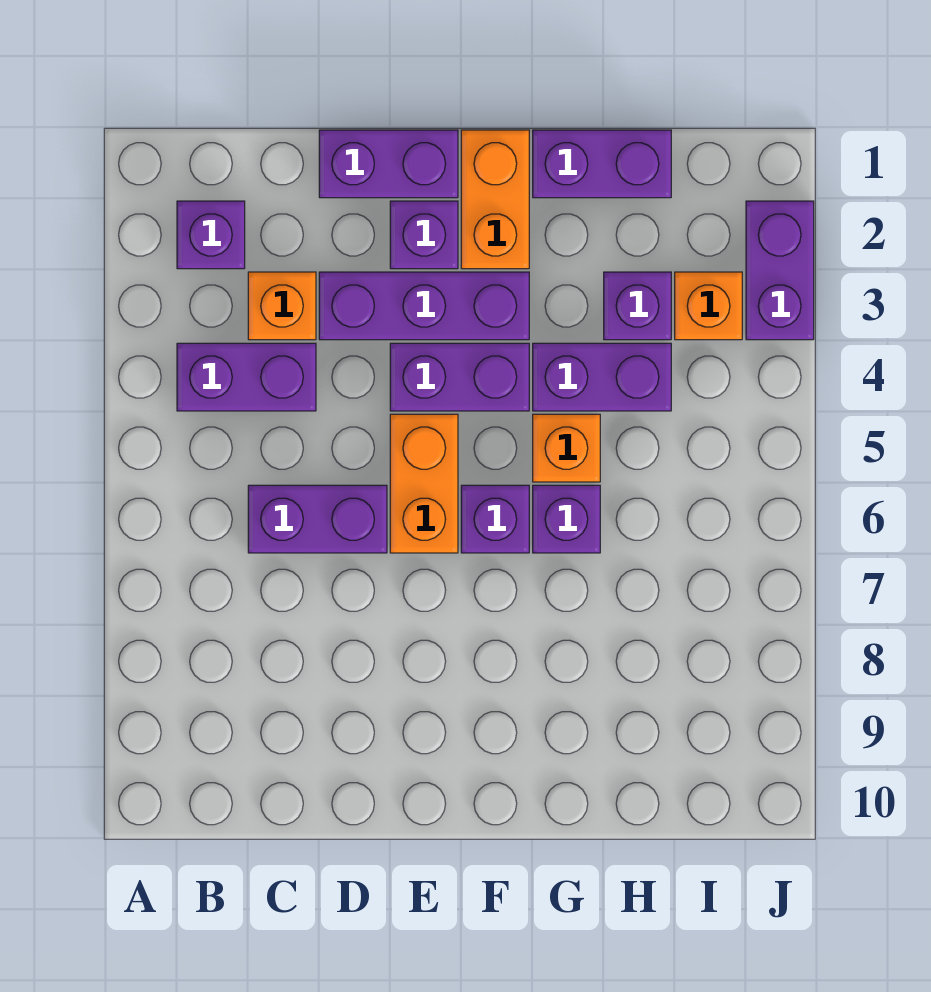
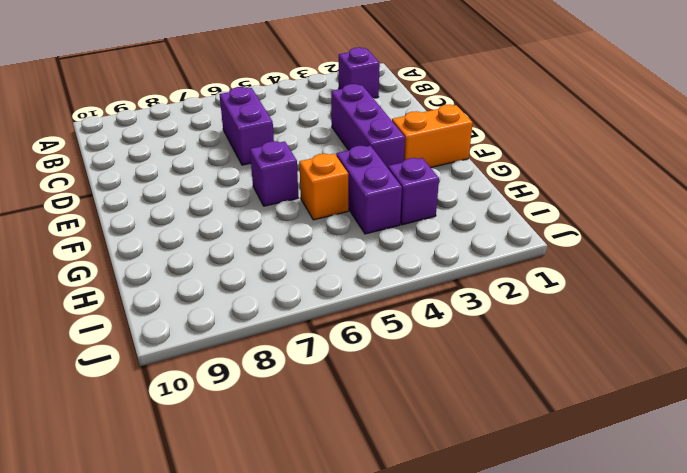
none -> purple 1x2 brick [177,343,316,411]
none -> orange 1x1 brick [248,272,316,340]
none -> purple 1x2 brick [319,130,458,198]

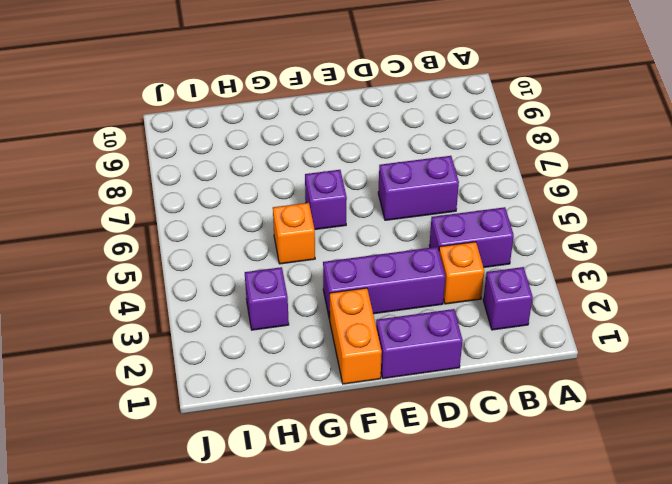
none -> purple 1x1 brick [390,201,458,269]
none -> purple 1x2 brick [390,343,529,411]
none -> orange 1x2 brick [390,414,458,553]

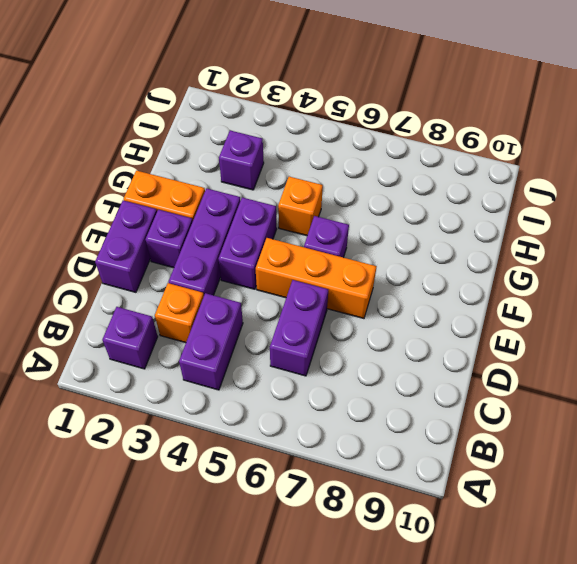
orange 1x3 brick [256,238,377,318] -> orange 1x2 brick [390,414,458,553]
none -> purple 1x2 brick [533,130,671,198]
none -> purple 1x2 brick [533,343,671,411]
none -> purple 1x1 brick [533,485,600,553]

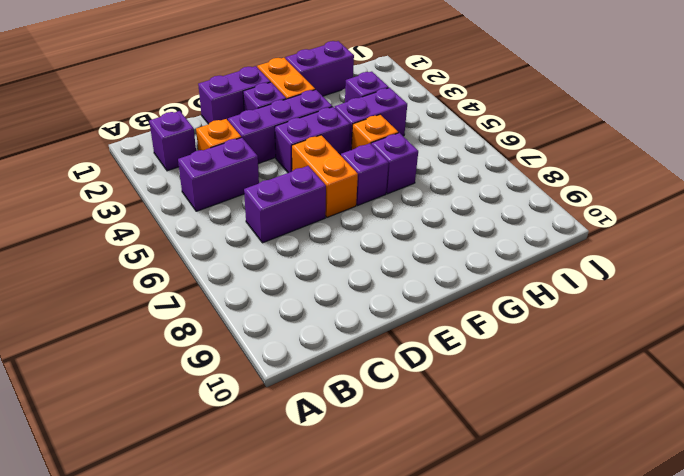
none -> orange 1x1 brick [675,272,742,340]
none -> purple 1x2 brick [746,201,814,340]

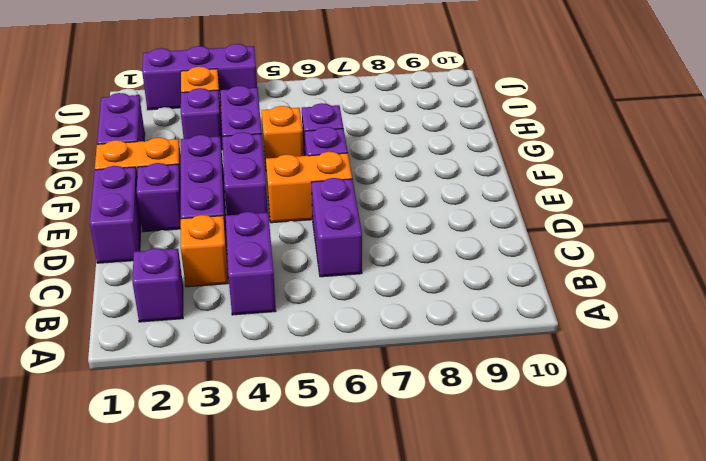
purple 1x3 brick [142,44,257,110] -> purple 1x2 brick [746,201,814,340]

